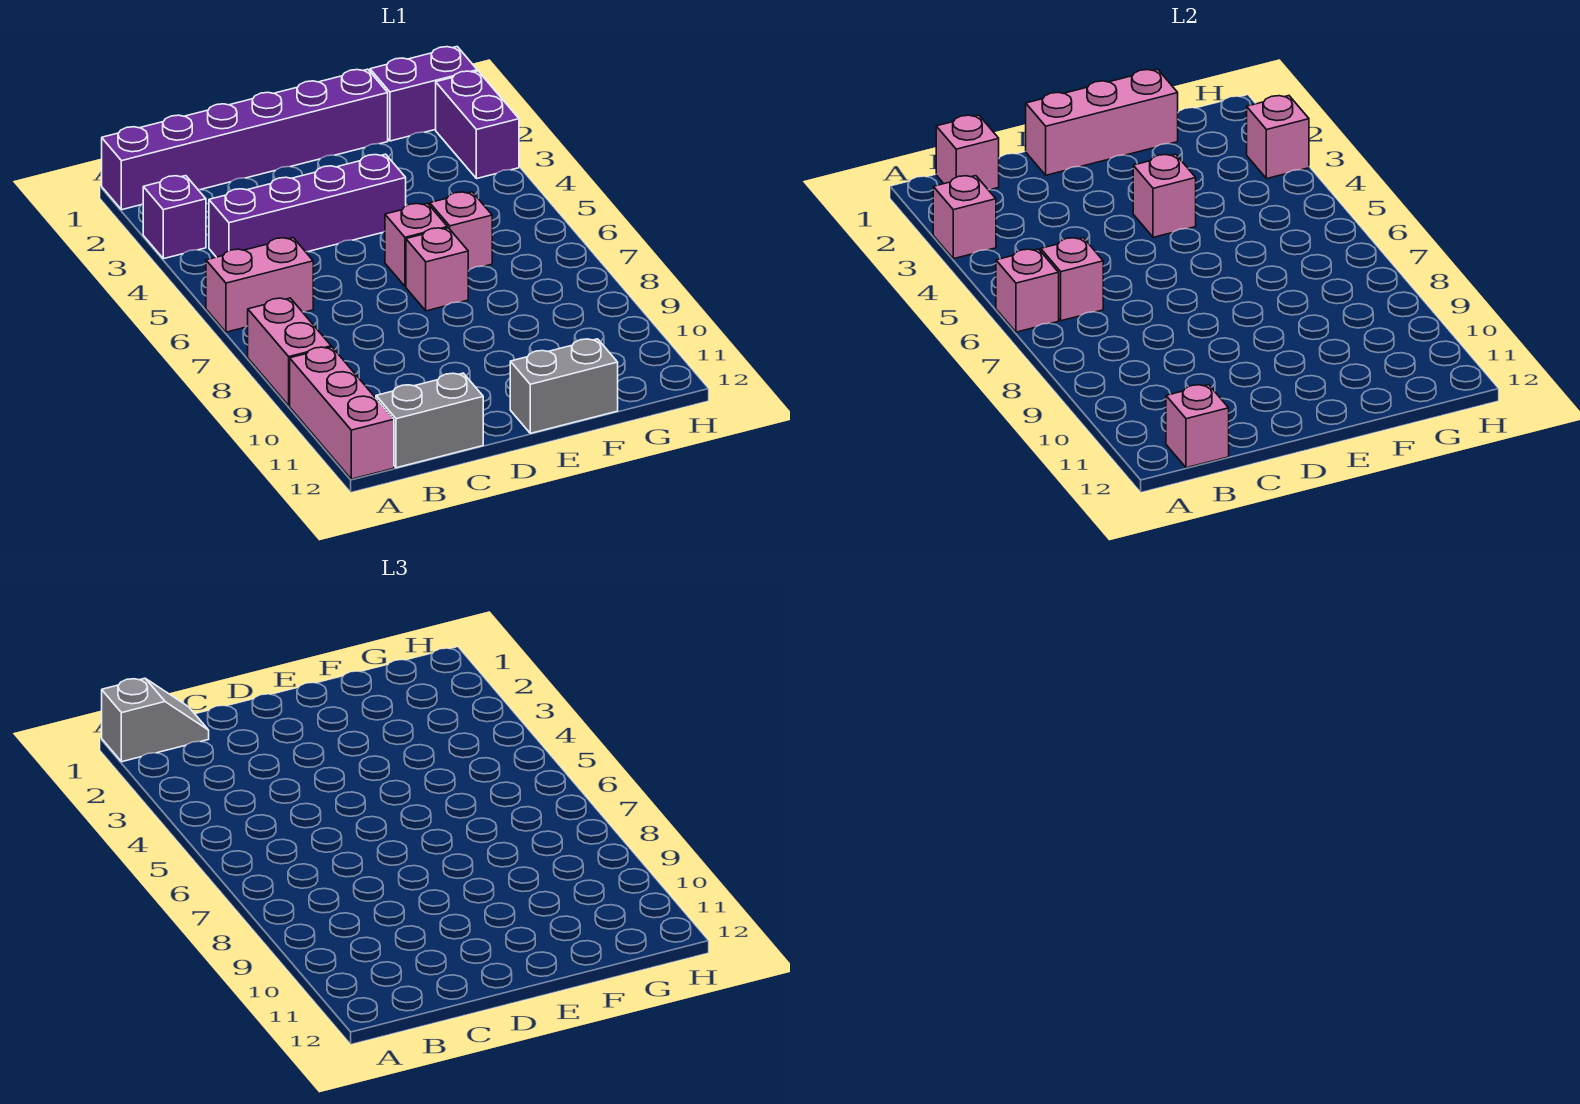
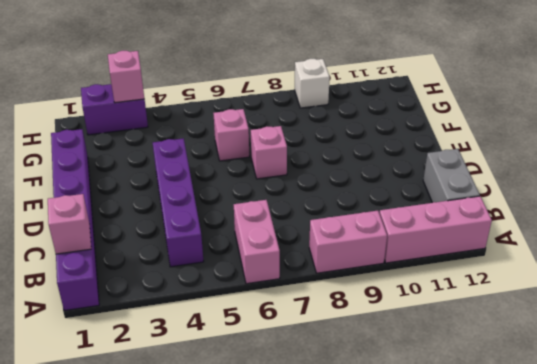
white 1x1 brick [295,59,330,108] -> none
none -> purple 1x1 brick [143,176,206,259]
none -> pink 1x1 brick [385,203,447,286]
none -> grey 1x2 brick [510,339,618,433]

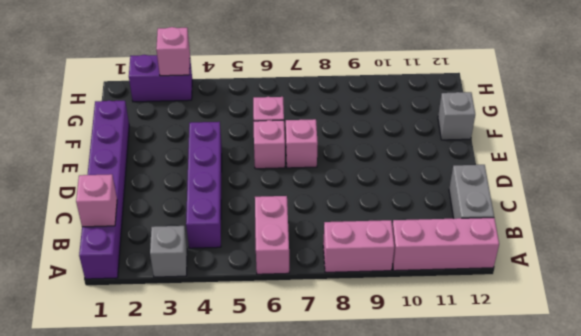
grey 1x1 brick [150,226,187,277] -> purple 1x1 brick [143,176,206,259]
grey 1x1 brick [438,92,475,140] -> grey 1x2 brick [510,339,618,433]
none -> purple 1x2 brick [370,47,477,141]
none -> pink 1x1 brick [933,176,996,259]
none -> pink 1x1 brick [996,249,1059,332]

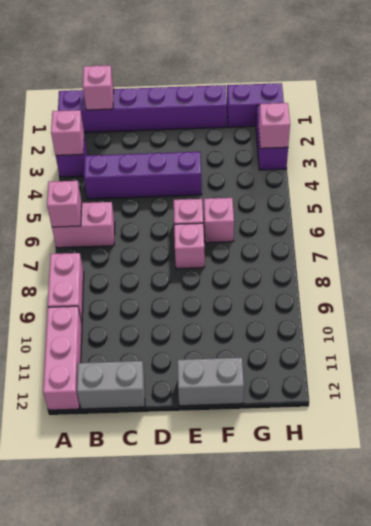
none -> pink 1x1 brick [1041,238,1103,321]
none -> pink 1x1 brick [1166,385,1229,468]
none -> pink 1x3 brick [1026,69,1178,175]

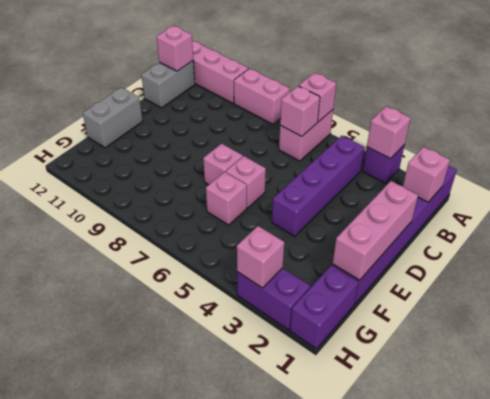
none -> pink 1x1 brick [1133,154,1196,237]
none -> grey 1x2 slope [102,678,209,762]

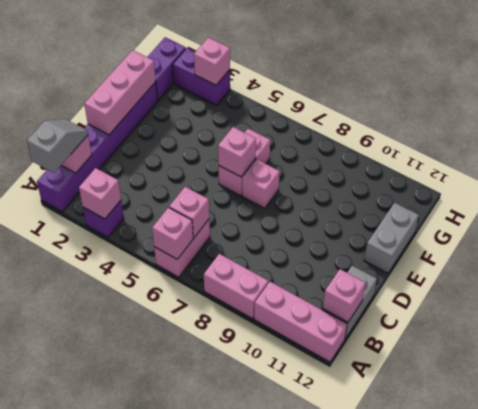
pink 1x1 brick [218,127,256,177] -> pink 1x1 brick moved to [1133,154,1196,237]
none -> purple 1x4 brick [209,154,406,257]

